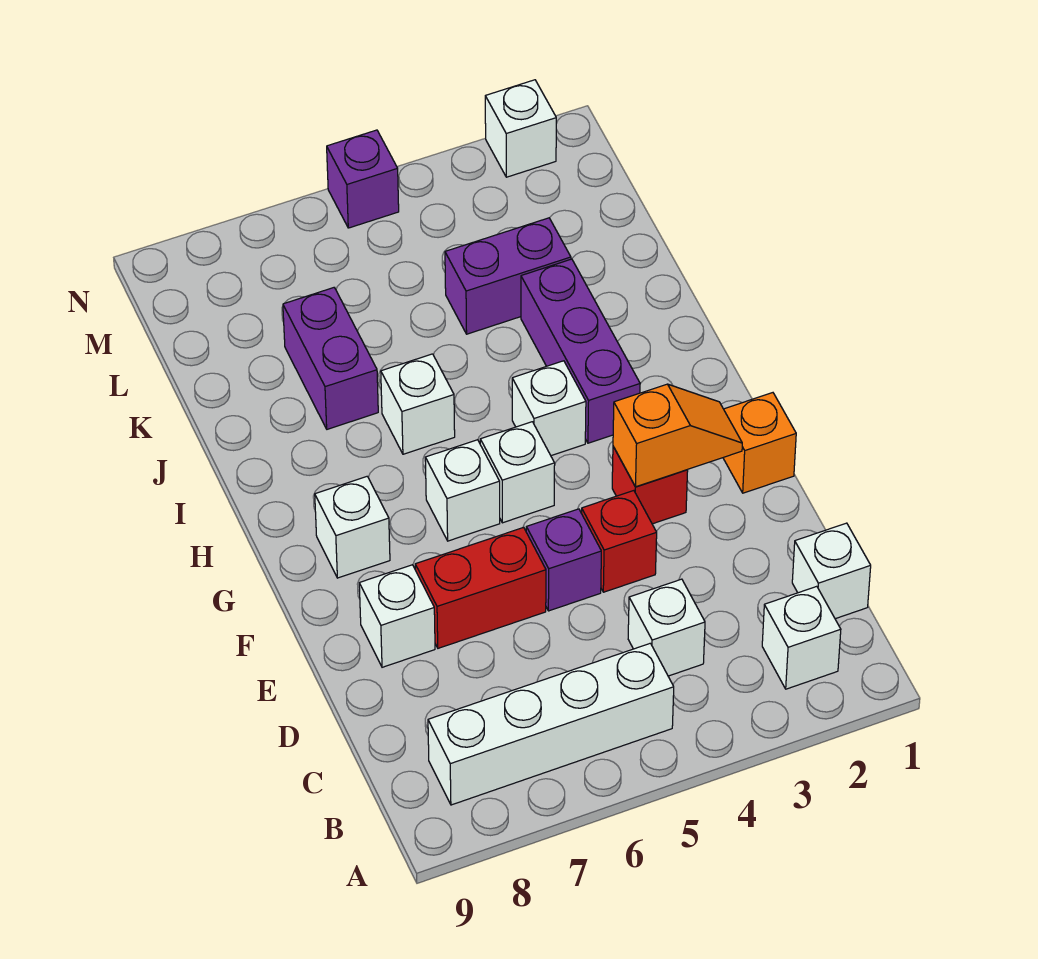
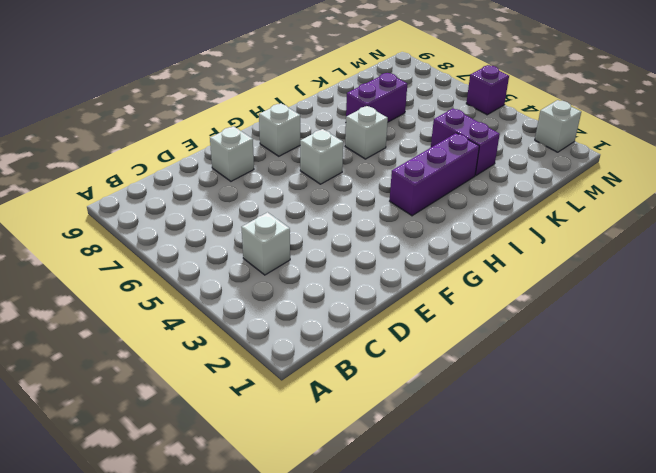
none -> white 1x1 brick [762,586,841,689]
none -> white 1x4 brick [428,643,674,805]
none -> white 1x1 brick [792,523,871,619]

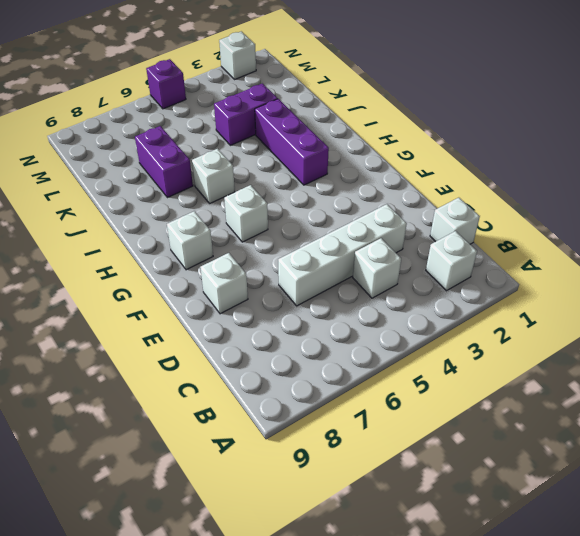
white 1x4 brick [278,204,407,306] -> white 1x4 brick moved to [428,643,674,805]
none -> red 1x1 brick [582,491,657,592]
none -> purple 1x1 brick [526,509,601,611]
none -> red 1x2 brick [415,527,546,648]

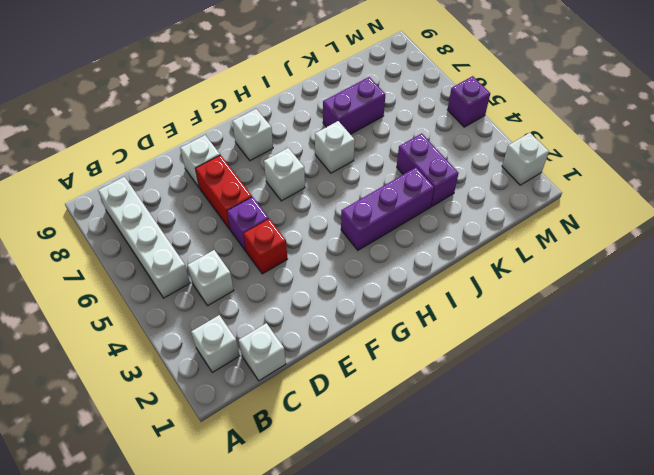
none -> orange 1x1 brick [723,393,796,493]
none -> red 1x1 brick [612,447,688,524]
none -> white 1x1 brick [480,422,555,523]

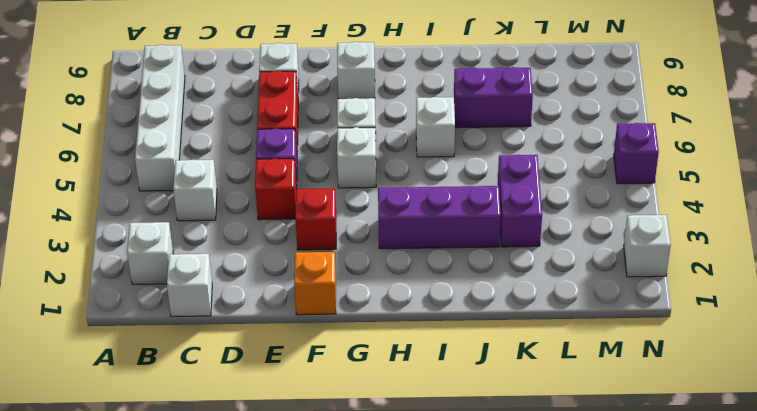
none -> white 1x1 brick [512,361,586,456]
none -> orange 1x2 slope [613,384,742,487]

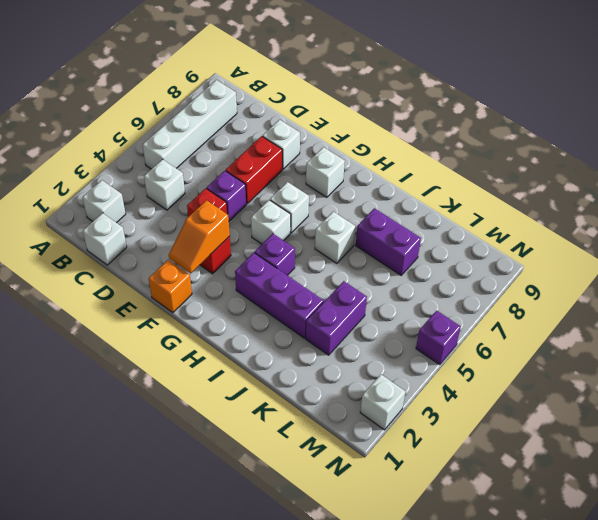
purple 1x1 brick [255,234,295,275] -> white 1x1 brick [512,361,586,456]

